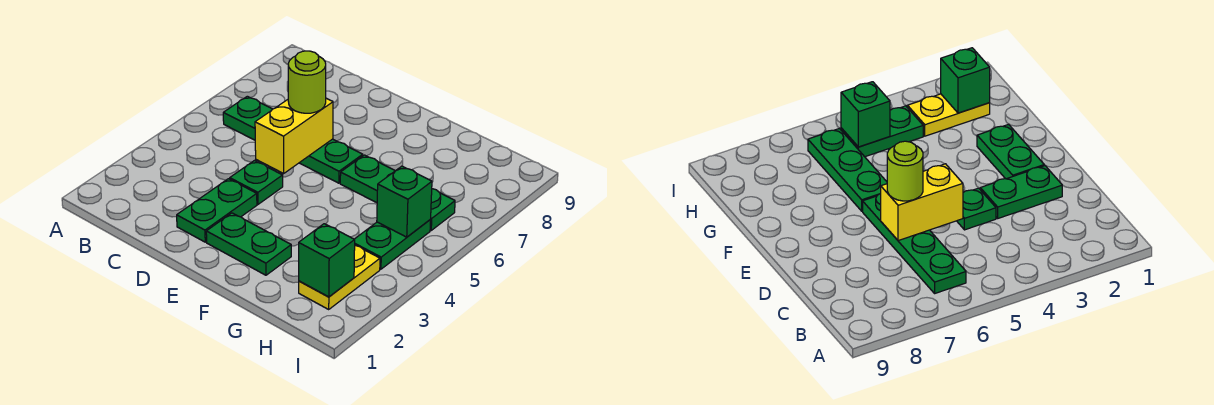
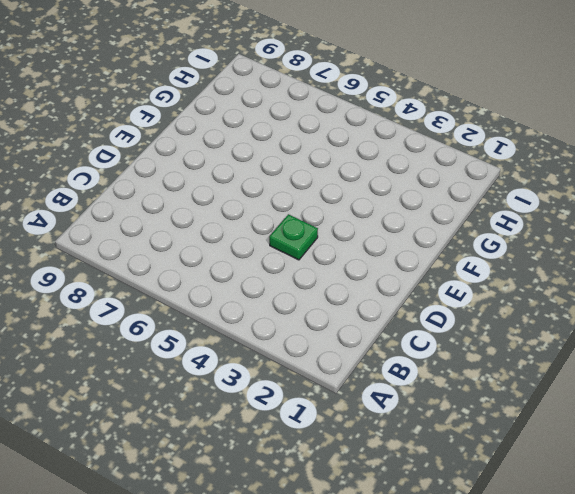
none -> green 1x4 plate [223,96,363,183]
none -> green 1x2 plate [177,179,257,242]

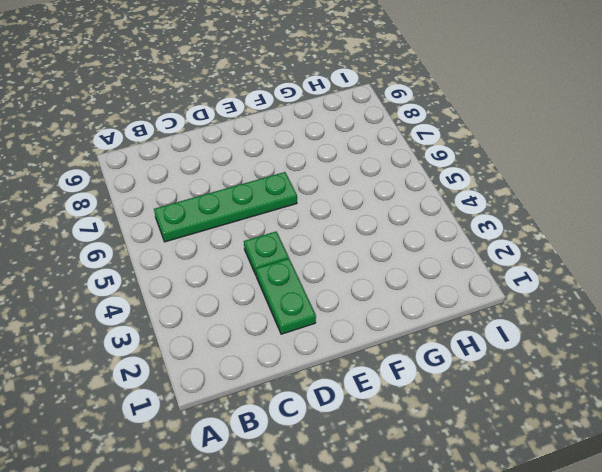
none -> green 1x2 plate [206,213,291,275]
none -> green 1x3 plate [340,155,455,230]

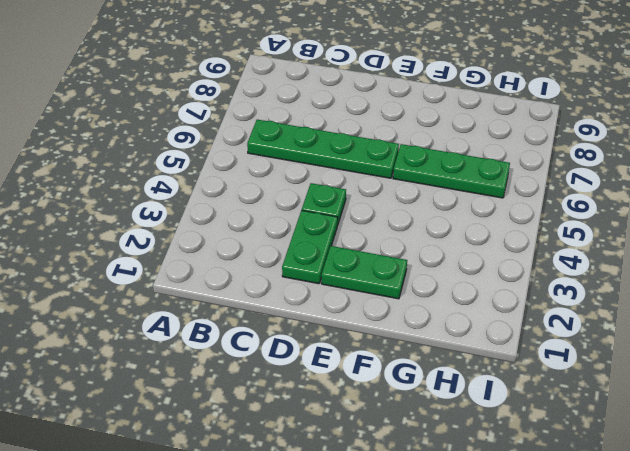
none -> yellow 1x2 plate [299,245,380,309]
none -> green 1x2 plate [354,220,431,269]

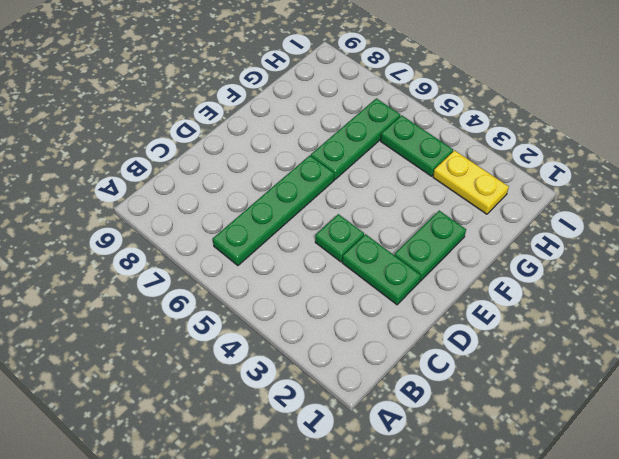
none -> yellow 1x2 brick [255,98,333,173]
none -> green 1x1 brick [299,224,355,297]

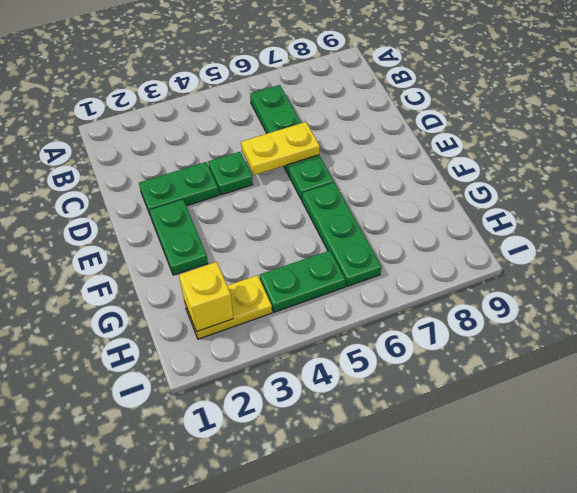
yellow 1x2 plate [241,122,320,175] -> yellow 1x2 brick [255,98,333,173]
yellow 1x1 brick [179,262,233,332] -> green 1x1 brick [299,224,355,297]
none -> green 1x1 brick [377,166,432,237]
none -> lime 1x1 round brick [288,51,326,113]

